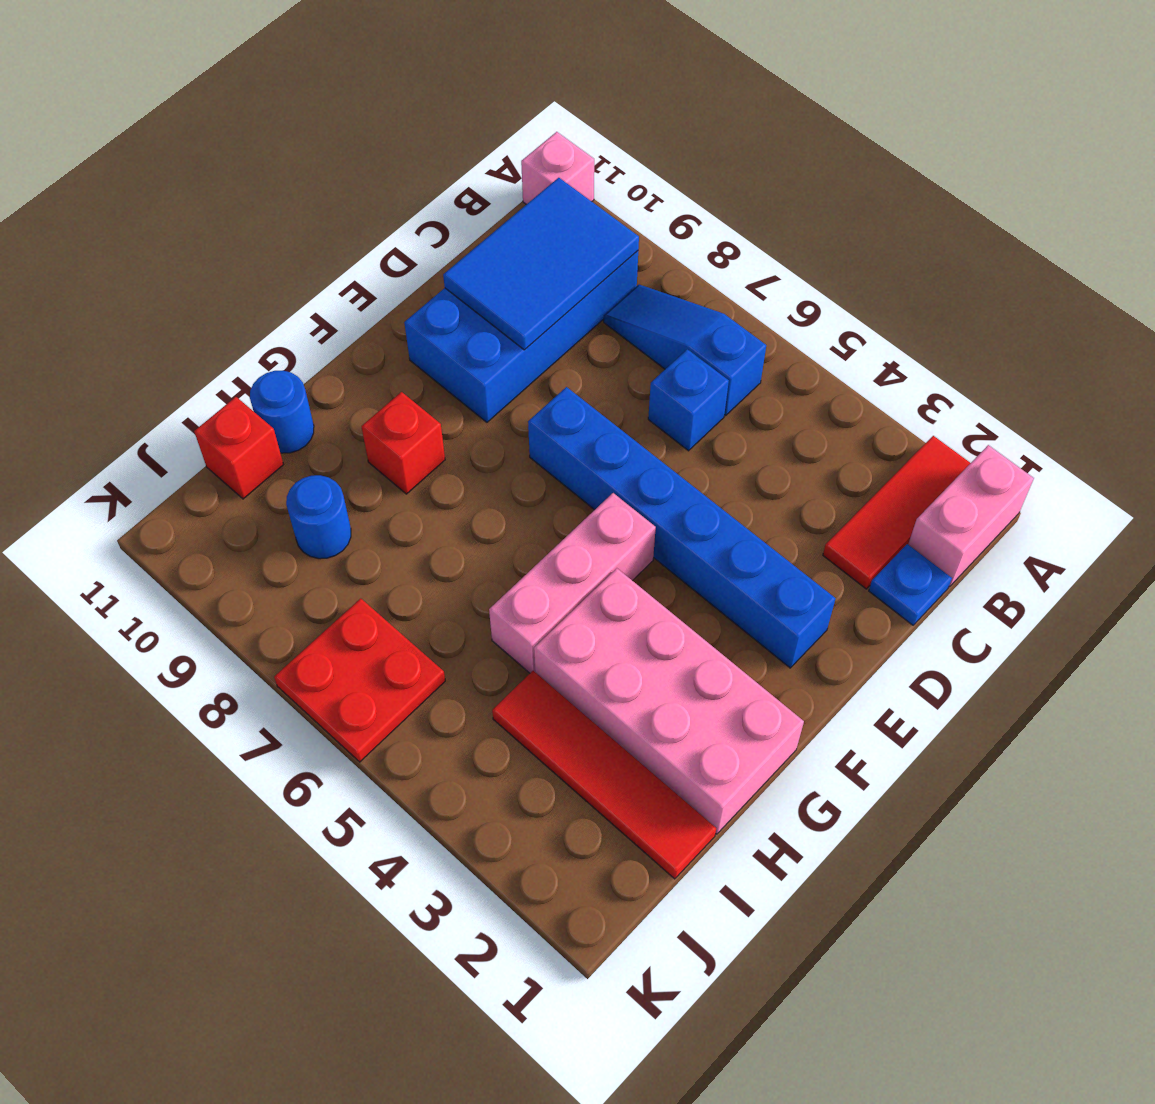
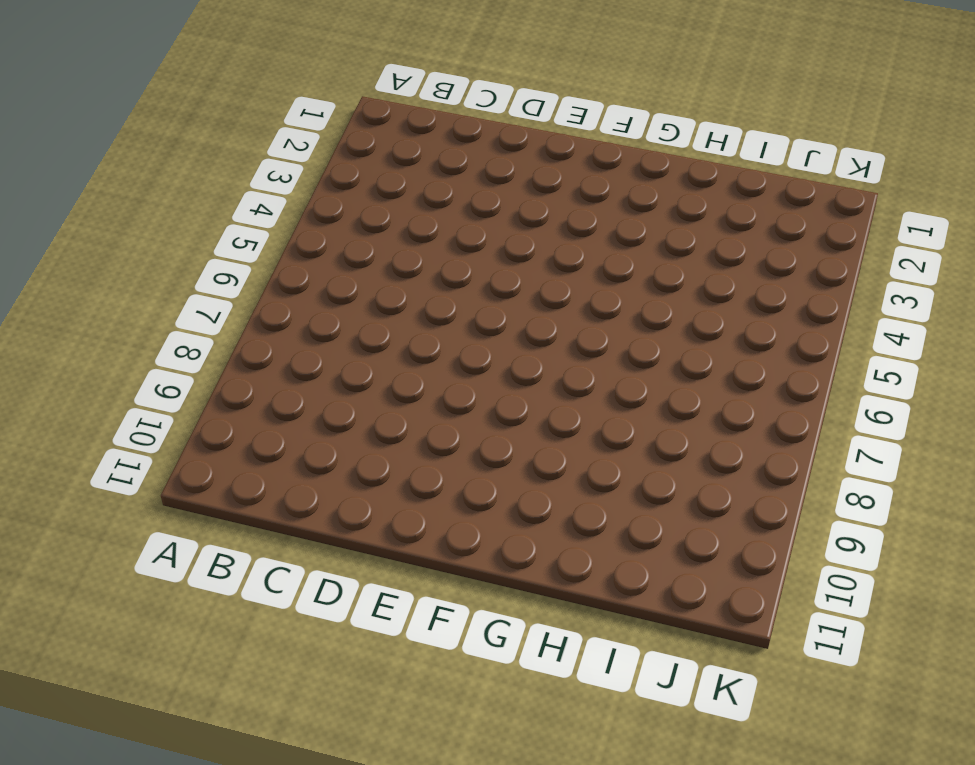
none -> pink 1x2 brick [908,445,1034,587]
none -> red 1x3 tile [823,436,970,589]
none -> pink 1x1 brick [521,132,594,204]

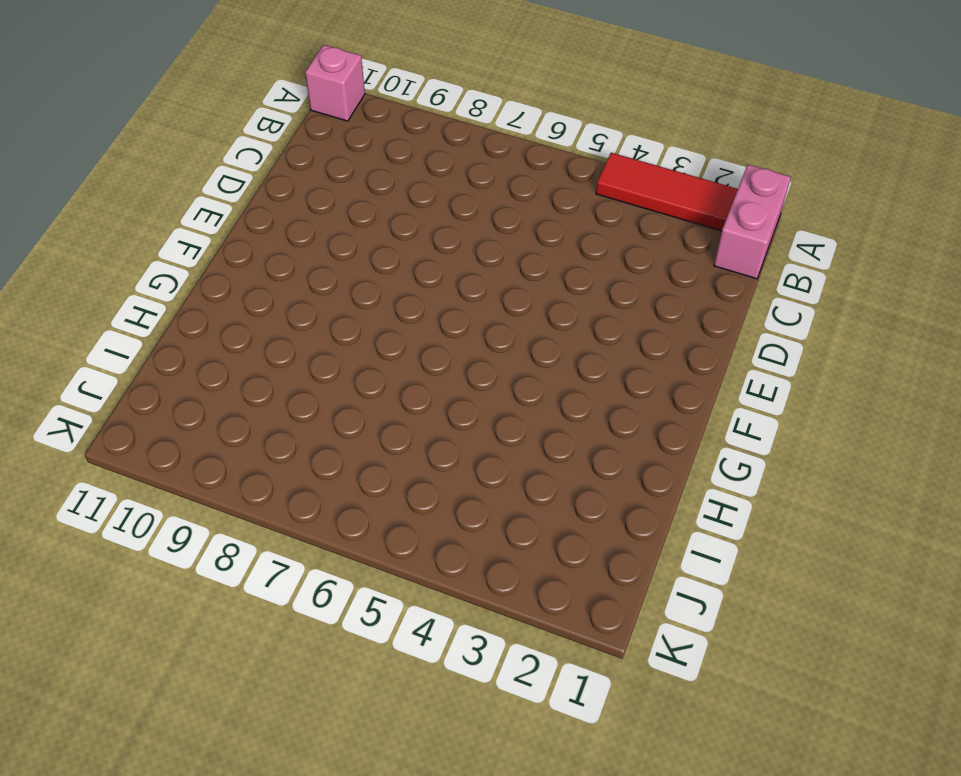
red 1x3 tile [596,153,738,231] -> red 1x3 tile turned to [823,436,970,589]
none -> blue 1x3 slope [604,284,766,416]
none -> blue 2x4 brick [404,251,638,422]
none -> blue 1x1 plate [869,544,952,625]

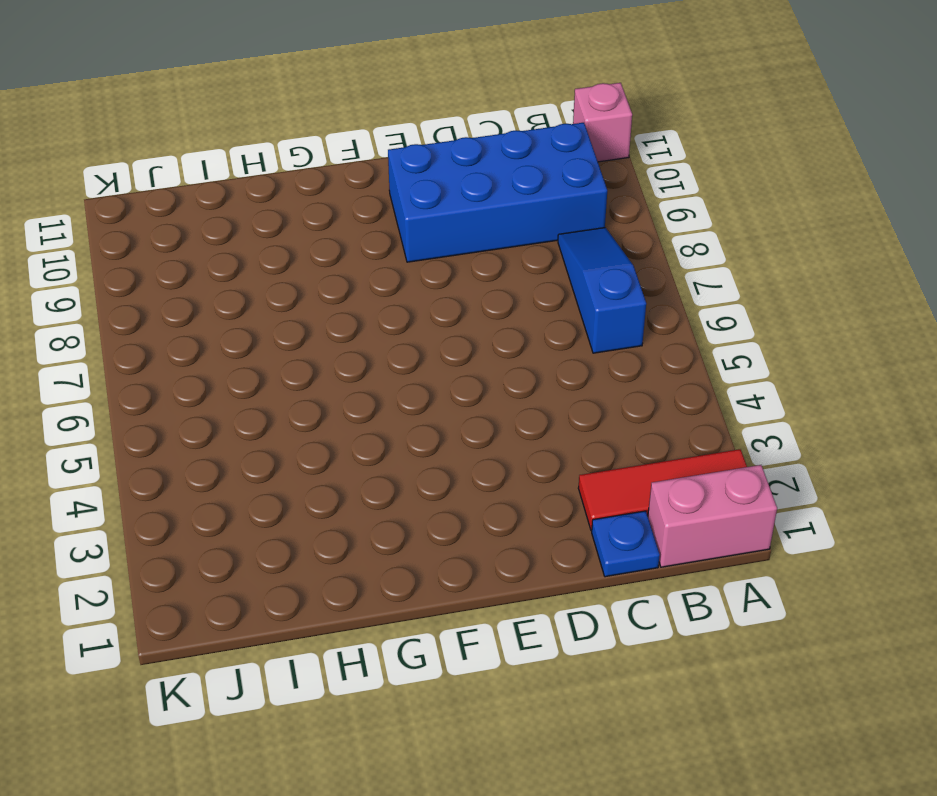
none -> blue 1x1 brick [648,349,729,451]
none -> blue 1x6 brick [528,387,836,668]
none -> pink 1x3 brick [489,493,656,673]

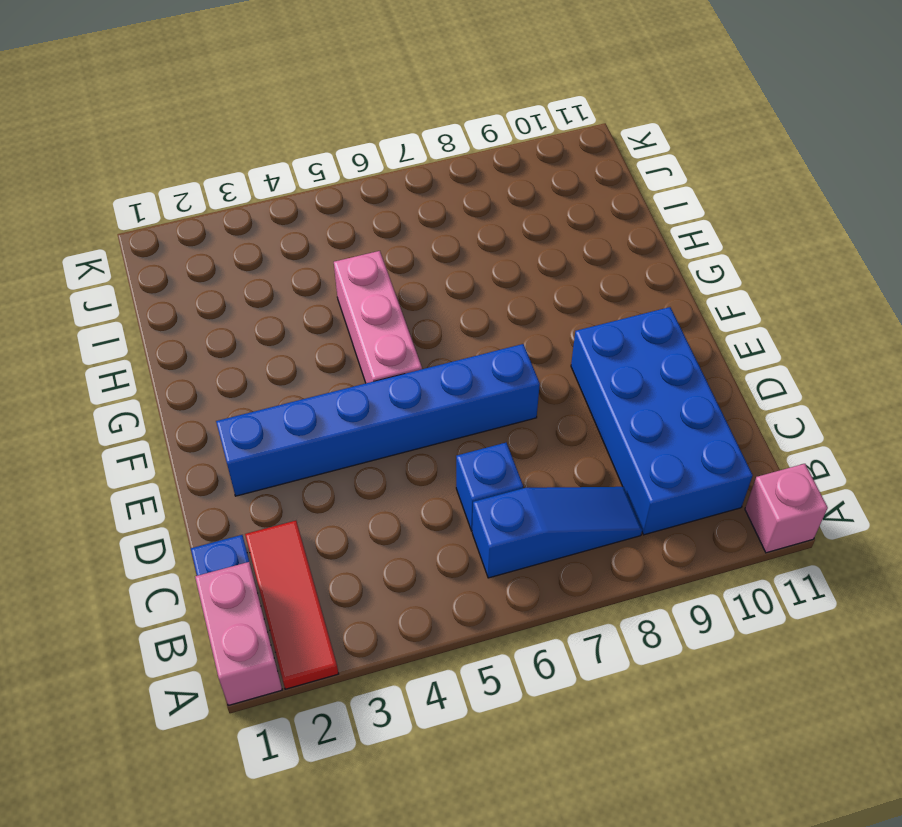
none -> pink 2x4 brick [534,568,804,834]
none -> red 1x1 brick [361,392,445,494]
none -> blue 1x1 round brick [250,371,314,453]

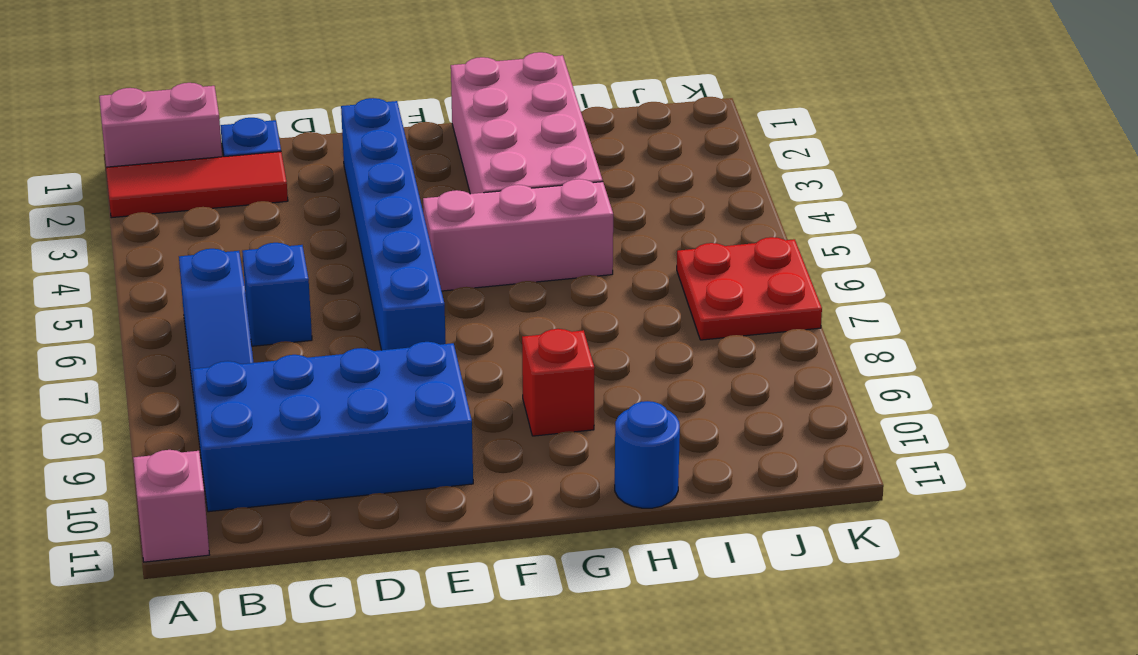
none -> red 1x4 tile [492,671,716,879]
none -> blue 1x1 round brick [286,475,351,559]
none -> red 1x1 brick [194,397,283,499]

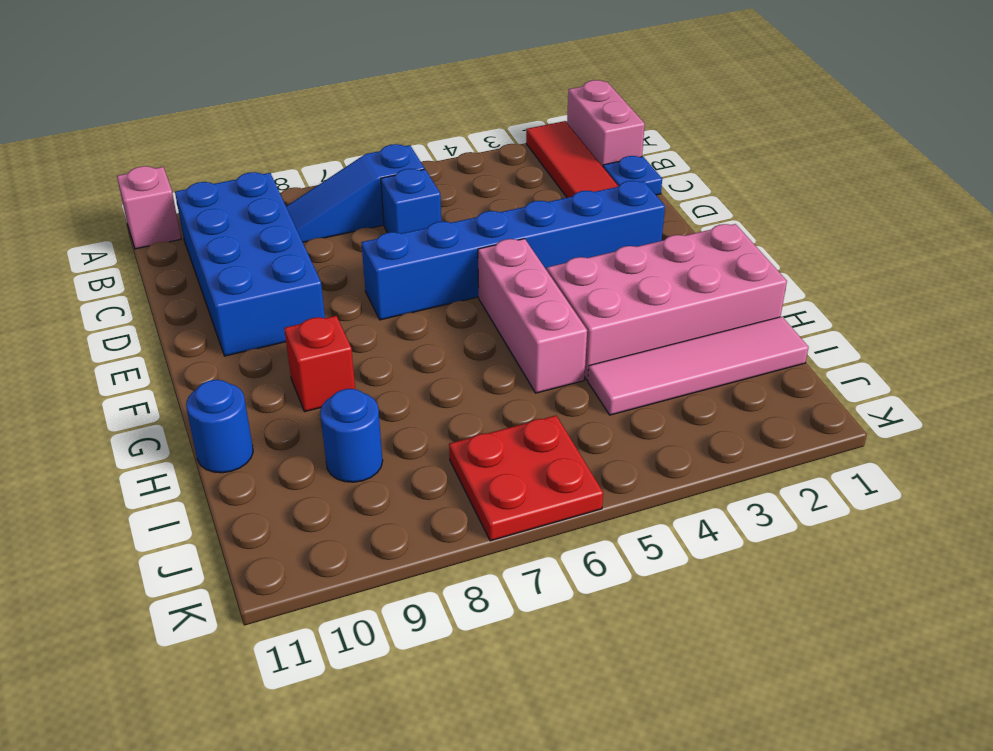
pink 1x4 tile [588,317,809,415] -> red 1x4 tile [492,671,716,879]
none -> red 1x1 brick [194,397,283,499]
none -> blue 2x3 tile [443,178,639,350]

